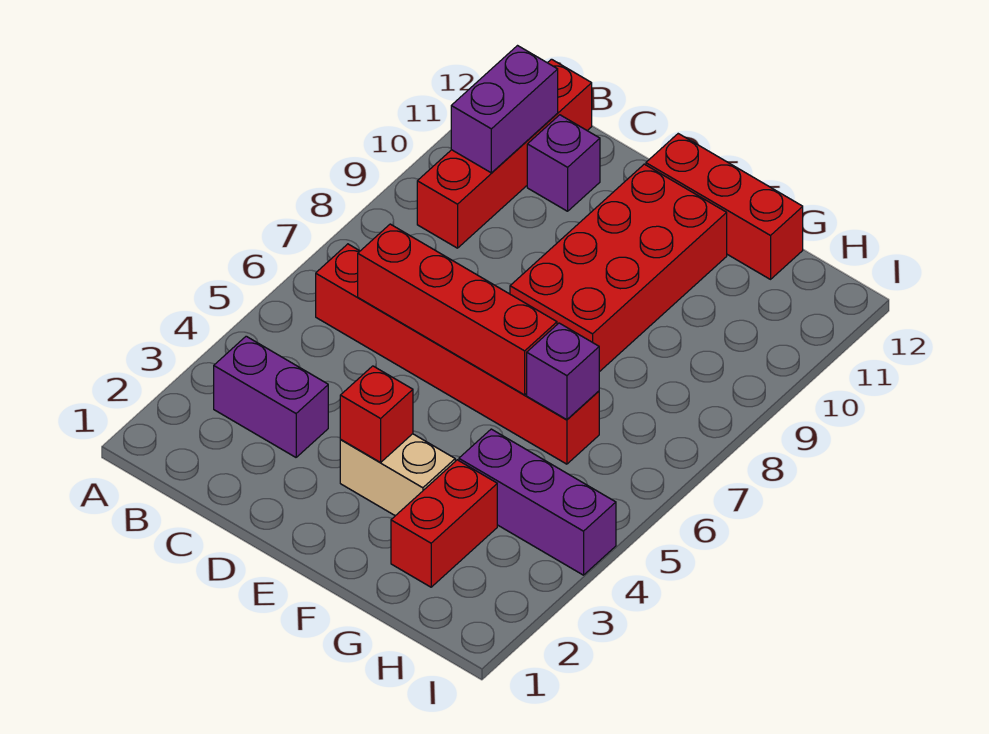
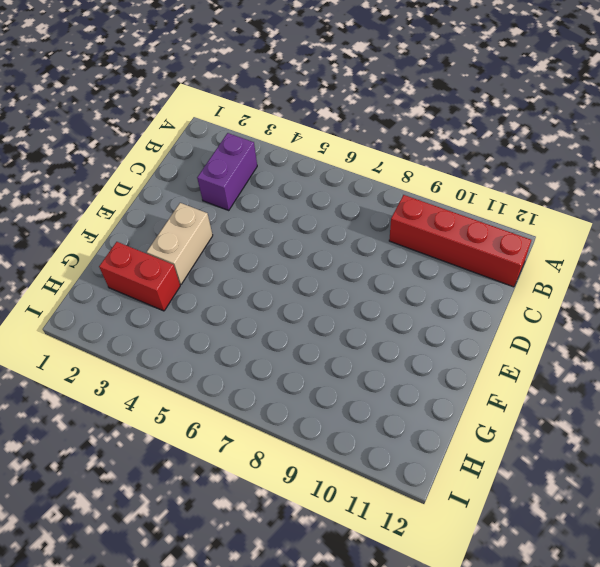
none -> red 1x6 brick [316,244,599,464]
none -> purple 1x1 brick [527,115,600,211]
none -> red 2x4 brick [510,164,727,372]

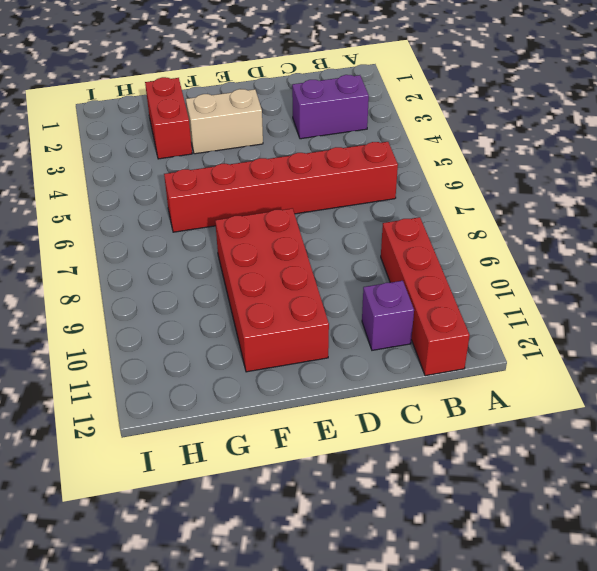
none -> red 1x3 brick [646,134,803,279]
none -> purple 1x3 brick [459,429,616,575]
none -> purple 1x2 brick [451,46,558,173]

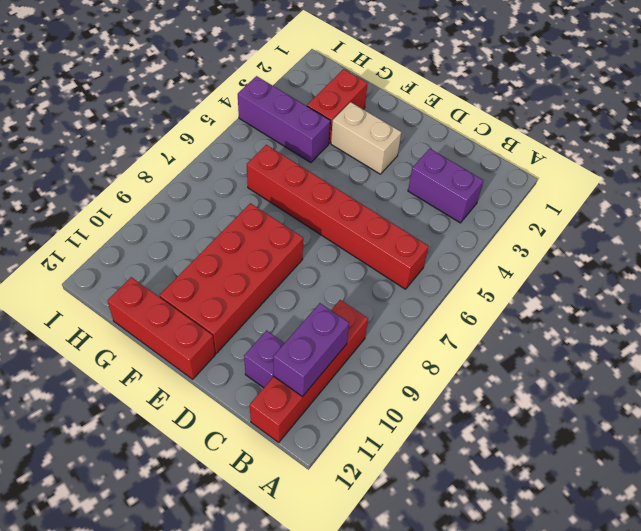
none -> red 1x4 brick [358,224,557,395]
none -> red 1x1 brick [340,366,413,462]
none -> purple 1x1 brick [527,323,599,420]

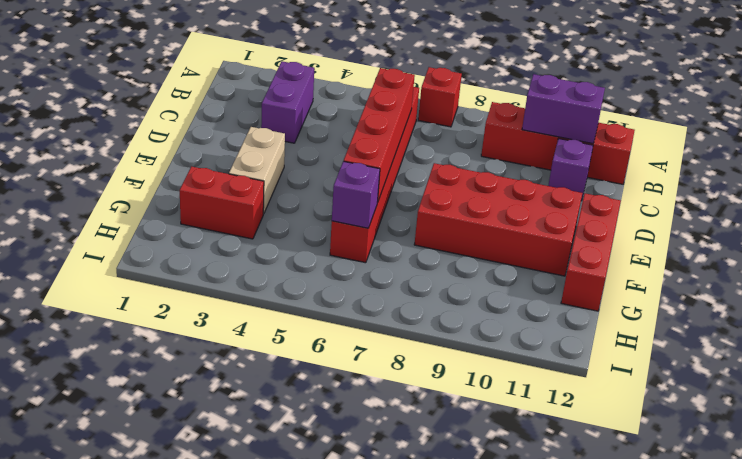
red 1x1 brick [418,67,462,127] -> red 1x1 brick moved to [340,366,413,462]
none -> purple 1x3 brick [459,429,616,575]

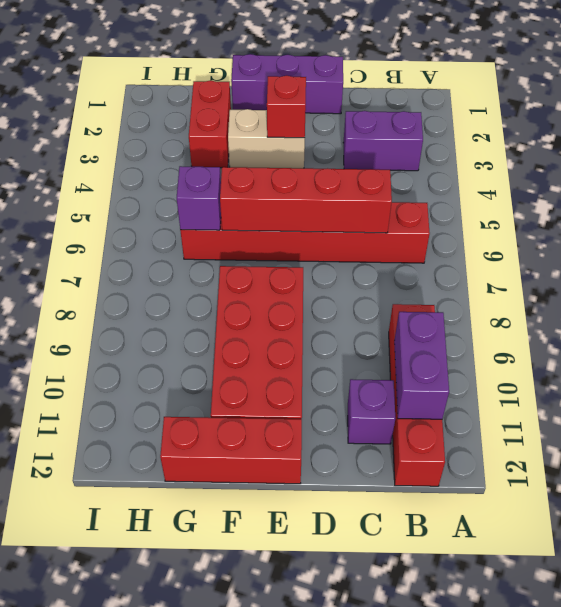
purple 1x3 brick [231,54,343,114] -> purple 1x3 brick moved to [459,429,616,575]

